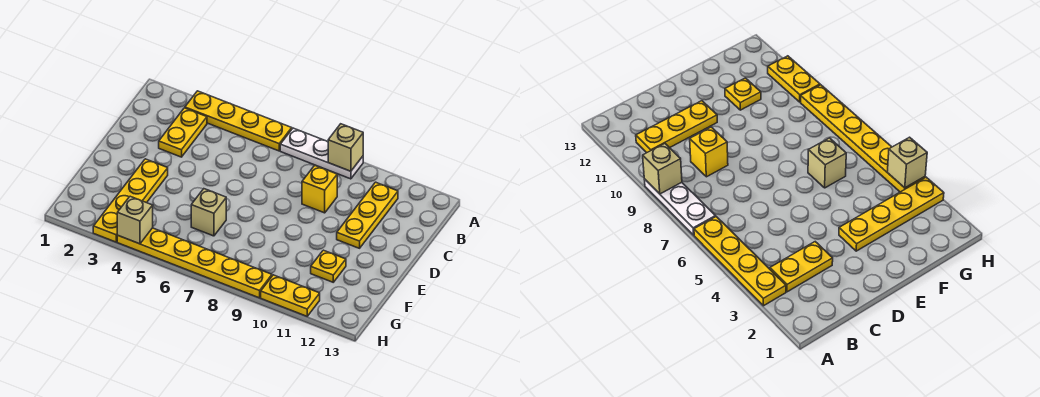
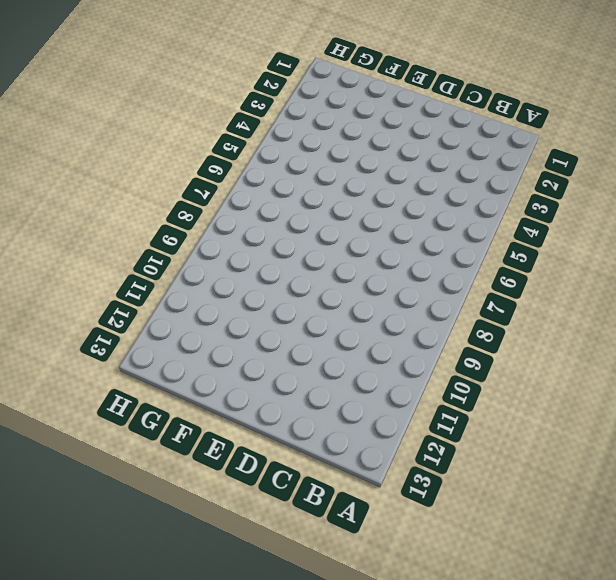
none -> yellow 1x4 plate [185,91,292,151]
none -> white 1x3 plate [280,128,363,179]
none -> yellow 1x2 plate [159,108,207,157]

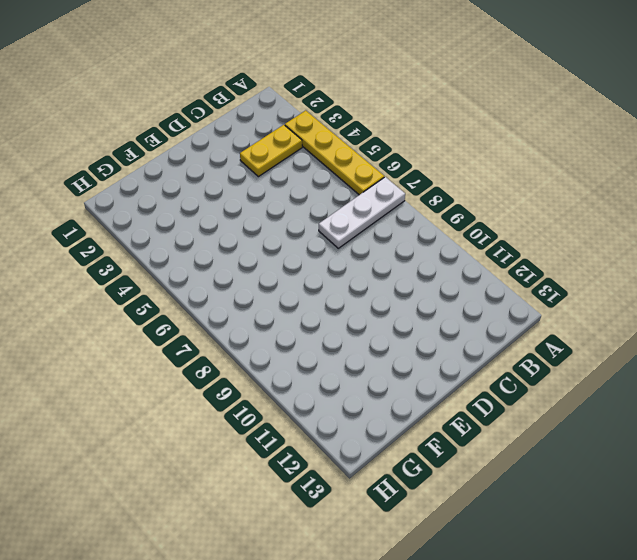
white 1x3 plate [319,177,405,248] -> white 1x3 plate turned to [280,128,363,179]
none -> yellow 1x3 plate [337,182,398,248]
none -> yellow 1x1 brick [302,165,337,213]
none -> yellow 1x4 plate [93,159,168,242]

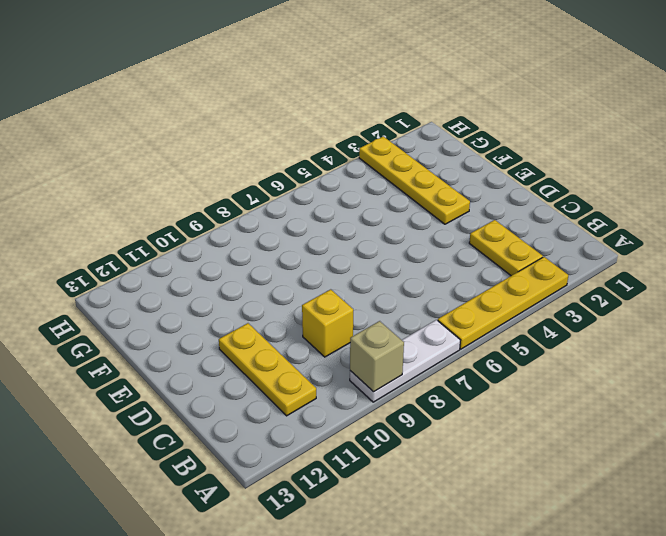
none -> tan 1x1 brick [191,189,226,236]
none -> yellow 1x1 plate [311,250,346,282]
none -> yellow 1x6 plate [117,228,272,298]

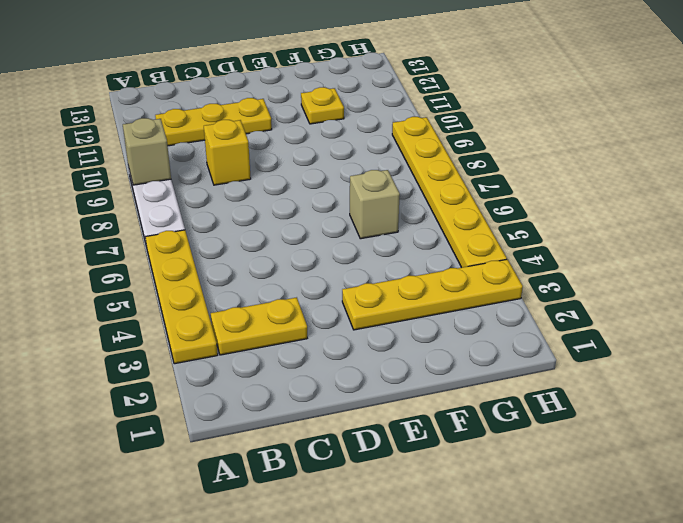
none -> yellow 1x2 plate [261,275,320,316]
none -> tan 1x1 brick [117,196,153,244]

